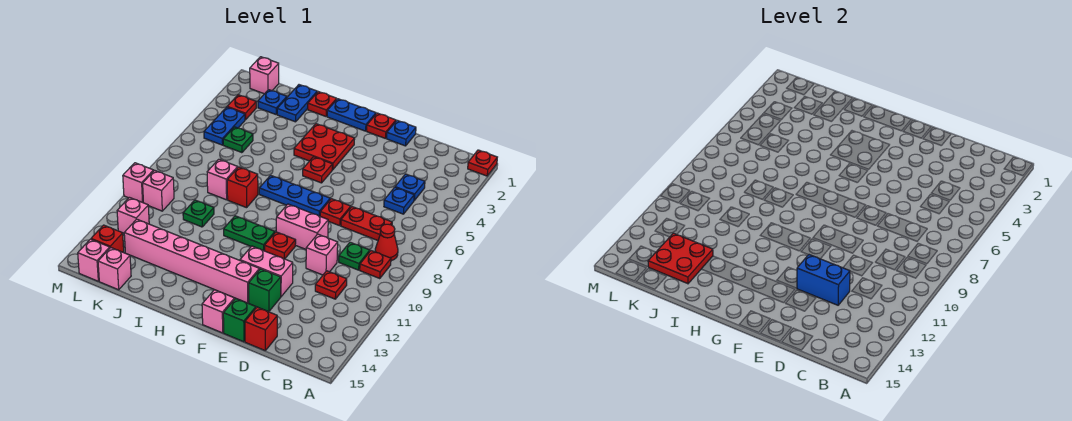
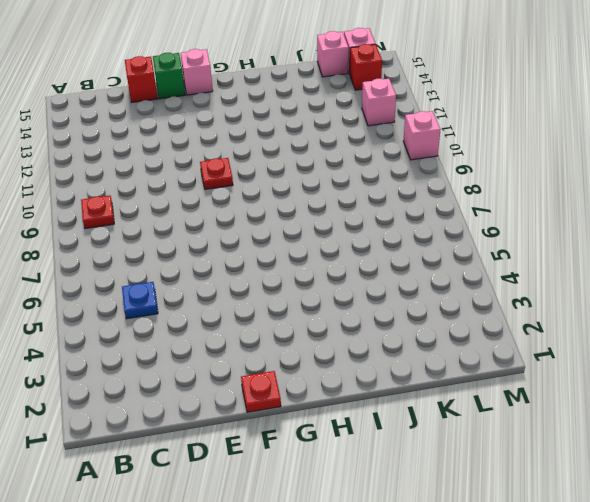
none -> red 1x1 plate [468,150,497,176]
none -> red 1x1 cone [375,224,398,261]
none -> blue 1x1 plate [395,174,425,200]
none -> red 1x2 plate [341,207,392,240]

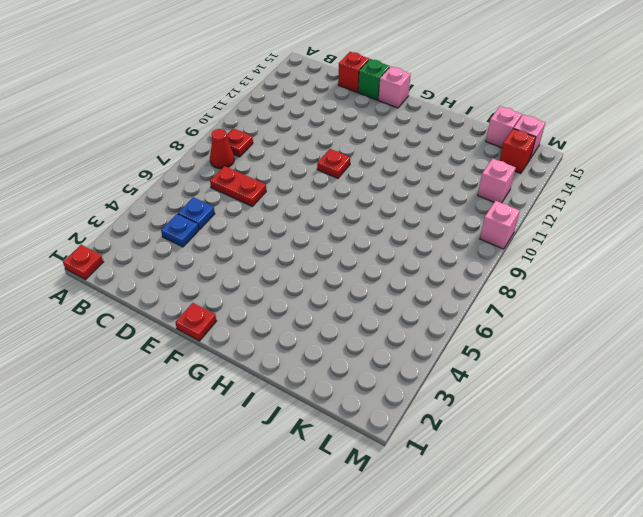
none -> green 1x1 plate [339,242,370,270]
none -> red 1x1 plate [315,271,347,299]
none -> pink 1x1 brick [306,234,338,275]
none -> blue 1x1 plate [387,120,416,146]

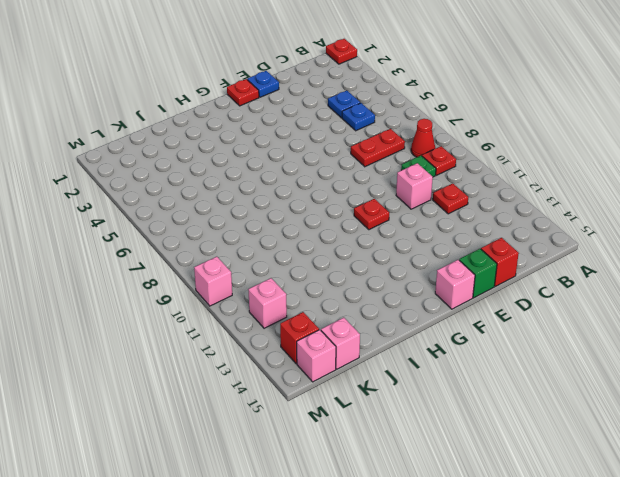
none -> red 1x1 plate [320,199,351,226]
none -> pink 1x2 brick [276,204,328,249]
none -> pink 1x2 brick [240,246,293,297]
none -> green 1x1 brick [249,269,281,312]

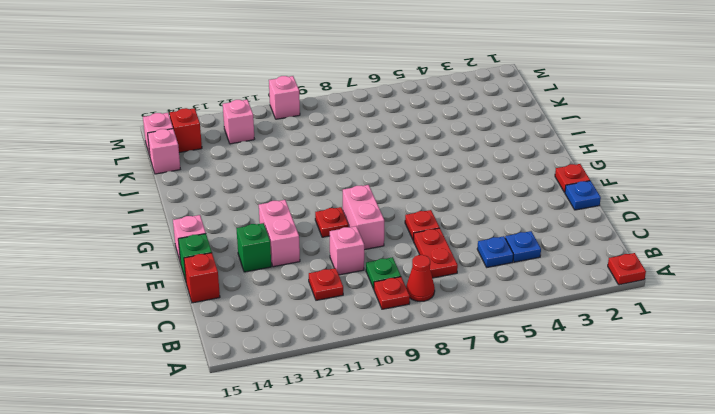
none -> blue 1x3 plate [259,175,330,216]
none -> pink 1x6 brick [124,219,259,303]
none -> blue 1x2 plate [327,99,376,131]
none -> red 2x2 plate [294,124,355,170]

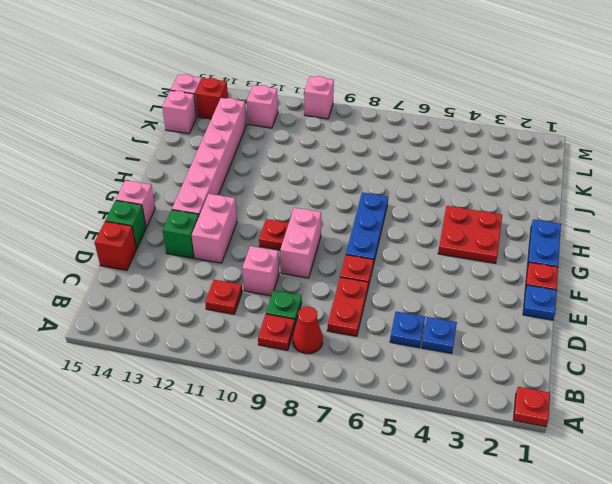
none -> red 1x1 plate [303,157,332,183]
none -> green 1x2 plate [224,216,275,251]
none -> red 1x1 plate [308,92,337,116]
none -> red 1x1 brick [227,167,258,208]

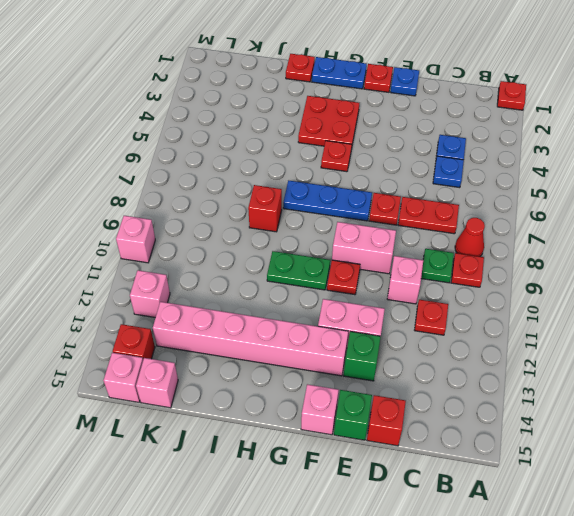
none -> blue 1x2 plate [277,85,317,122]
none -> pink 1x1 brick [207,159,238,200]
none -> green 1x1 plate [183,200,214,227]
none -> blue 1x1 plate [258,90,287,114]

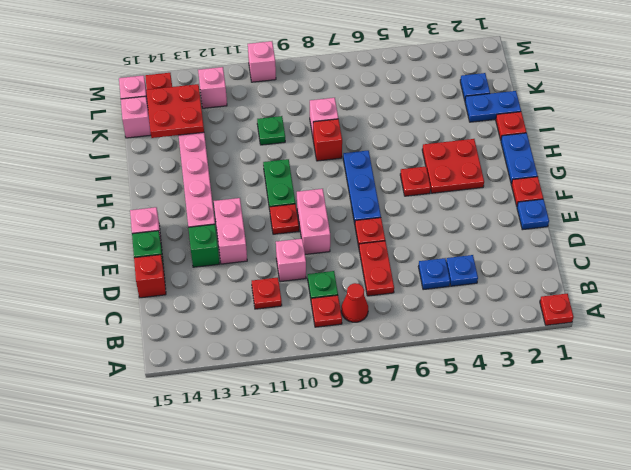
none -> green 1x1 plate [223,127,253,153]
none -> pink 1x1 brick [250,57,279,94]
none -> red 1x1 plate [227,95,256,120]
none -> blue 1x2 plate [204,107,245,145]

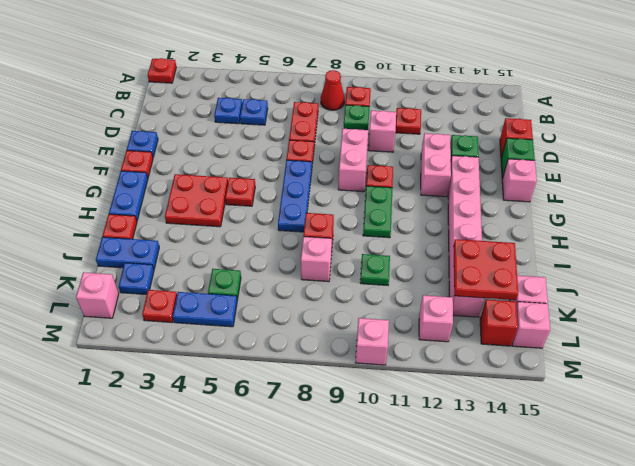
none -> pink 1x1 brick [143,170,174,211]
none -> blue 1x2 brick [797,255,850,305]

